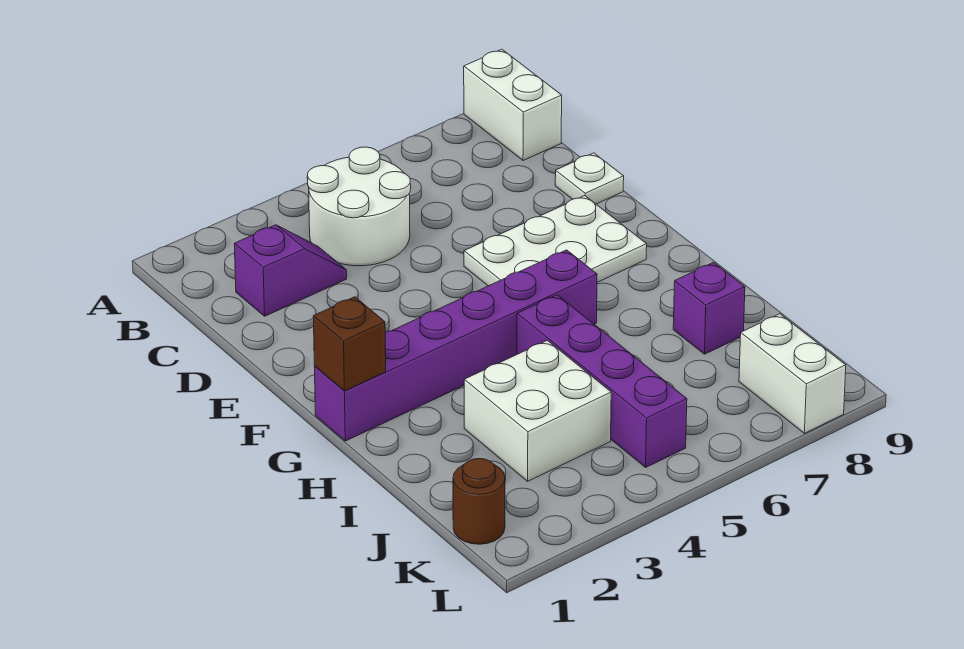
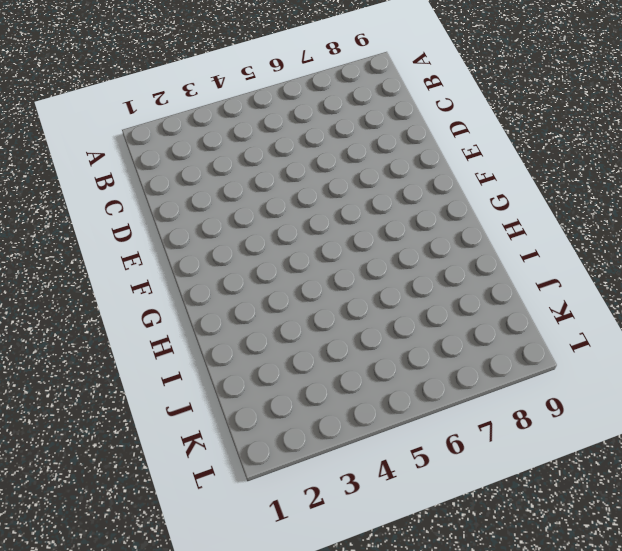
none -> white 1x2 brick [464,49,562,161]
none -> white 2x2 round brick [307,147,411,266]
none -> purple 1x2 slope [234,225,347,316]

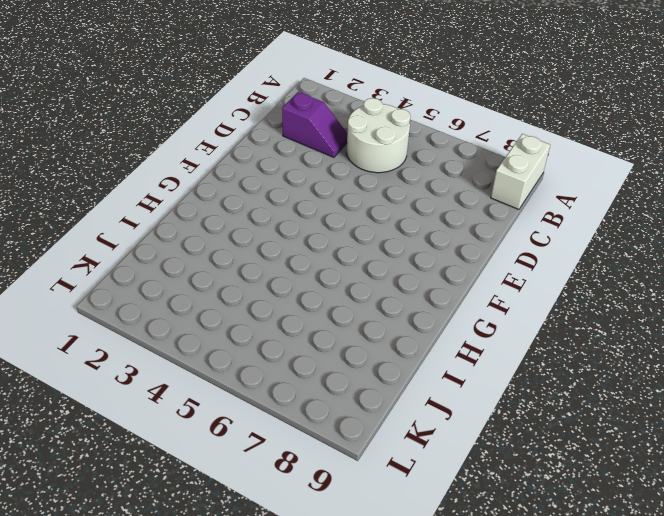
none -> white 1x1 plate [555,153,624,204]
none -> white 2x3 plate [464,196,647,286]
none -> purple 1x6 brick [315,250,597,441]

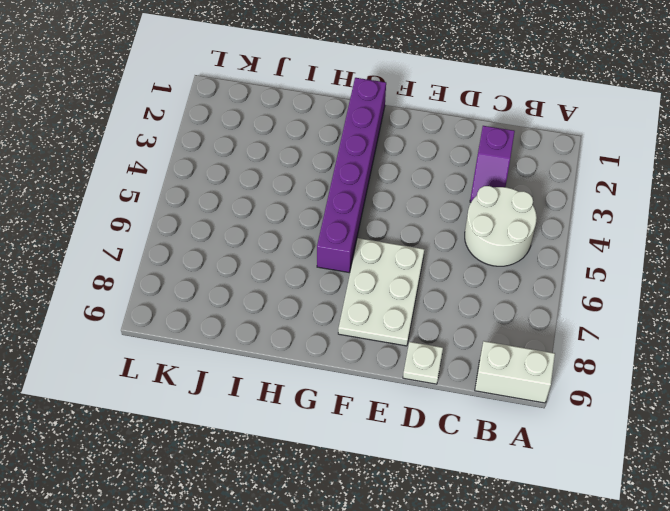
none -> purple 1x4 brick [517,295,687,467]
none -> white 2x2 brick [464,340,611,481]
none -> purple 1x1 brick [673,262,745,354]

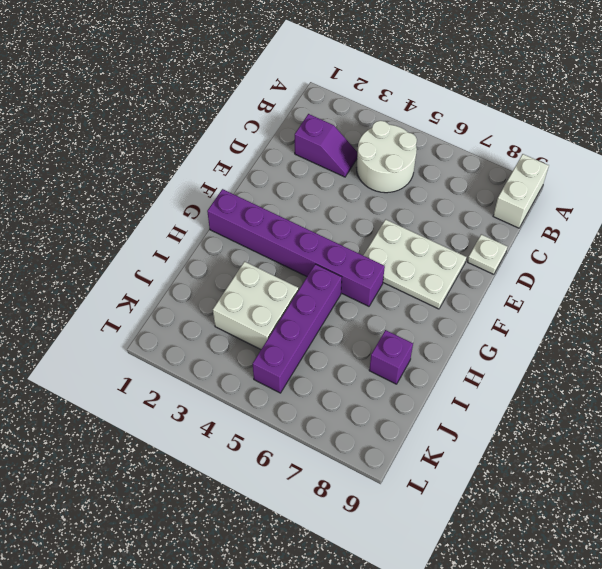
none -> brown 1x1 round brick [453,459,505,544]
none -> white 1x2 brick [739,314,846,433]
none -> brown 1x1 brick [313,297,386,391]

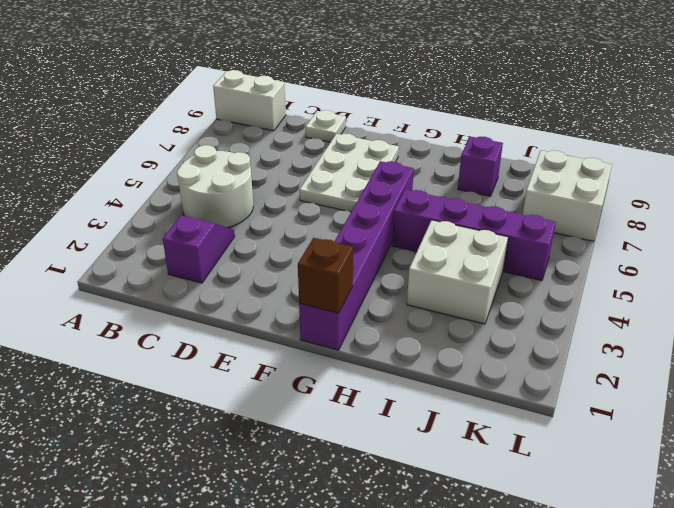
white 2x2 brick [523,150,612,241] -> white 1x2 brick [739,314,846,433]
none -> brown 1x1 round brick [453,459,505,544]

